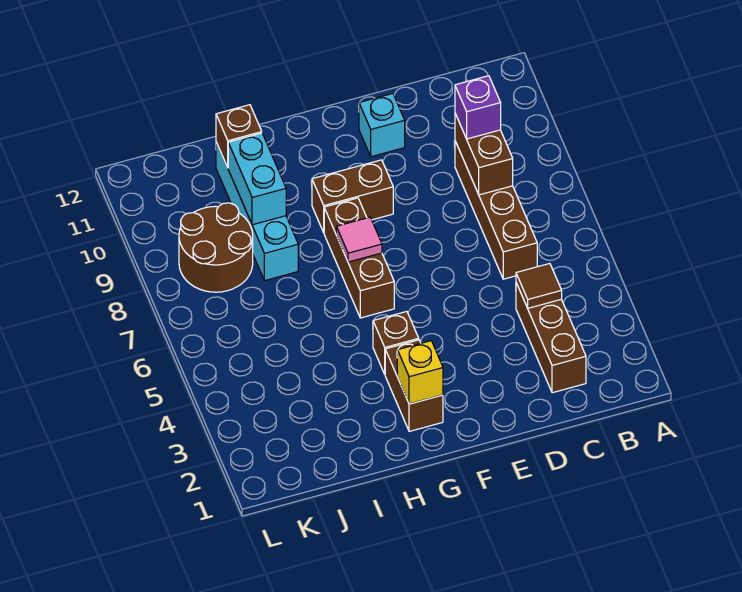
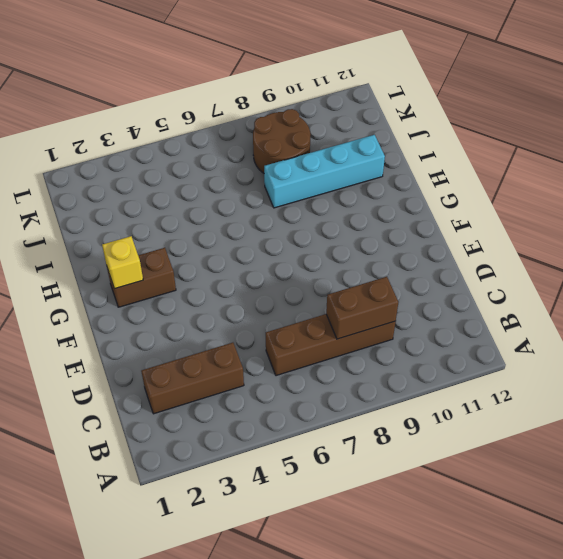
none -> cyan 1x1 brick [359,94,405,157]
none -> brown 1x2 brick [312,160,393,232]
none -> brown 1x1 brick [373,311,419,374]

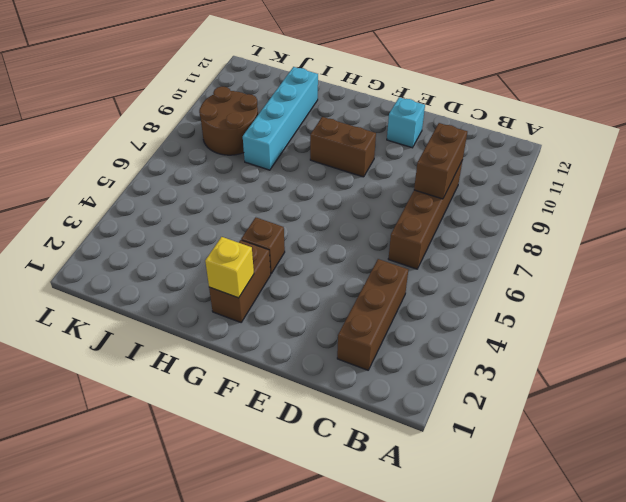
none -> brown 1x3 brick [324,198,394,318]
none -> brown 1x1 tile [516,264,562,308]
none -> pink 1x1 tile [336,217,382,262]

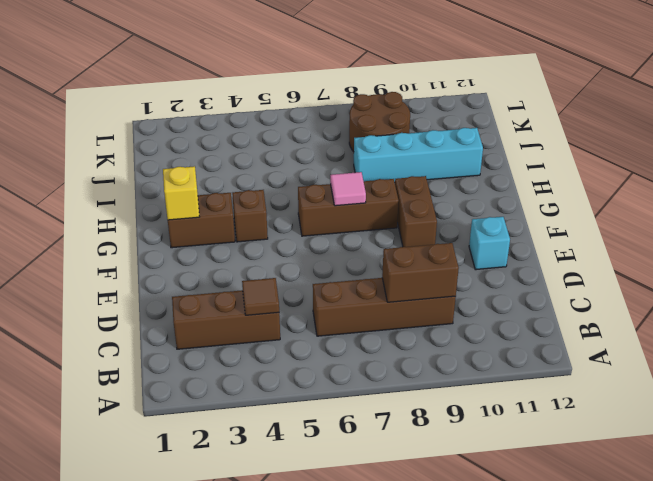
none -> cyan 1x2 brick [228,133,286,225]
none -> brown 1x1 brick [216,105,262,167]
none -> purple 1x1 brick [455,76,501,139]

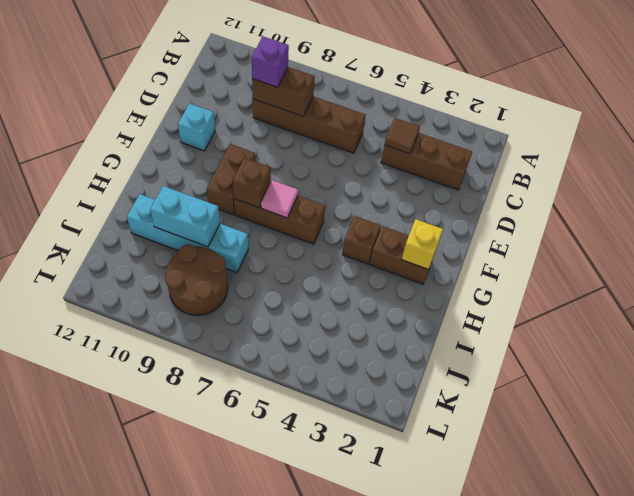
brown 1x1 brick [233,158,271,208] -> brown 1x1 brick moved to [216,105,262,167]

